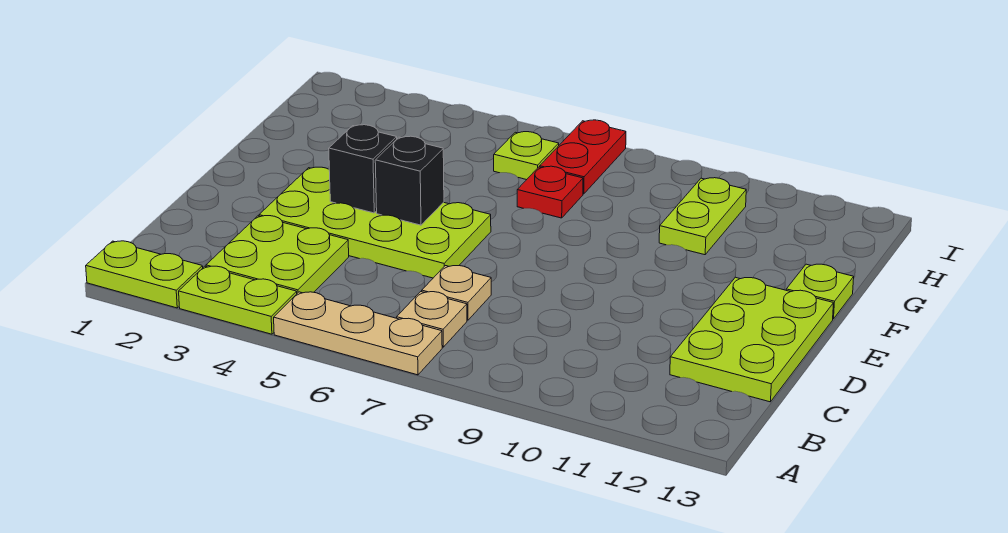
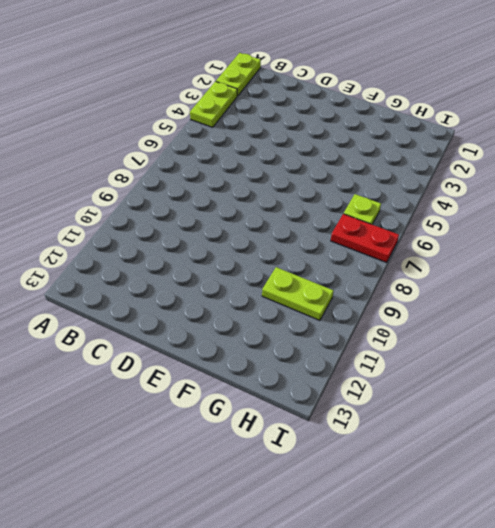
none -> tan 1x3 plate [274,292,442,375]
none -> lime 2x2 plate [206,216,349,293]
none -> tan 1x1 plate [397,292,467,347]

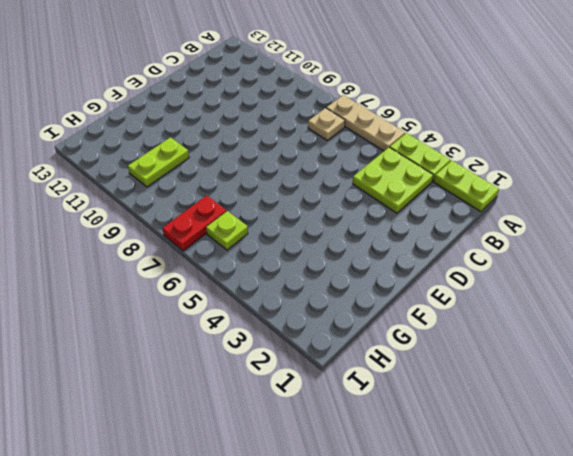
none -> tan 1x1 plate [422,266,491,320]
none -> lime 2x3 plate [670,277,834,402]
none -> lime 2x4 plate [259,167,491,278]

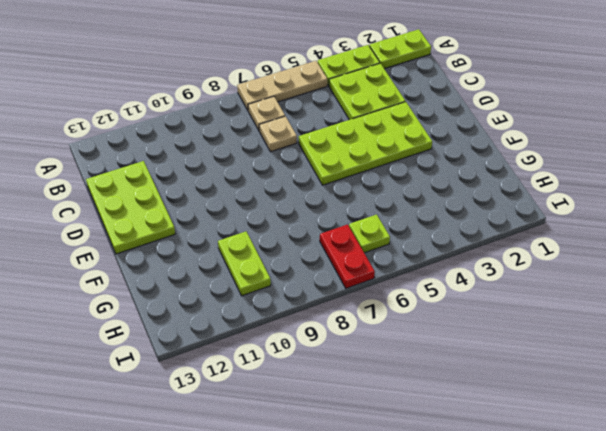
none -> lime 1x1 plate [786,264,854,319]
none -> red 1x1 plate [517,166,583,218]
none -> black 1x1 brick [329,125,397,213]

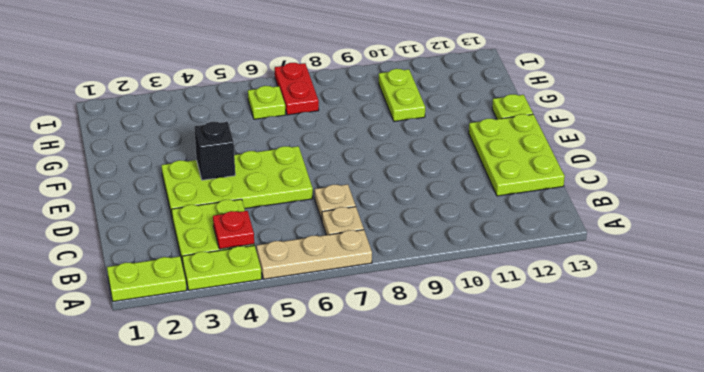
red 1x1 plate [213,211,254,249] -> red 1x1 plate moved to [517,166,583,218]
none -> black 1x1 brick [375,136,444,225]

